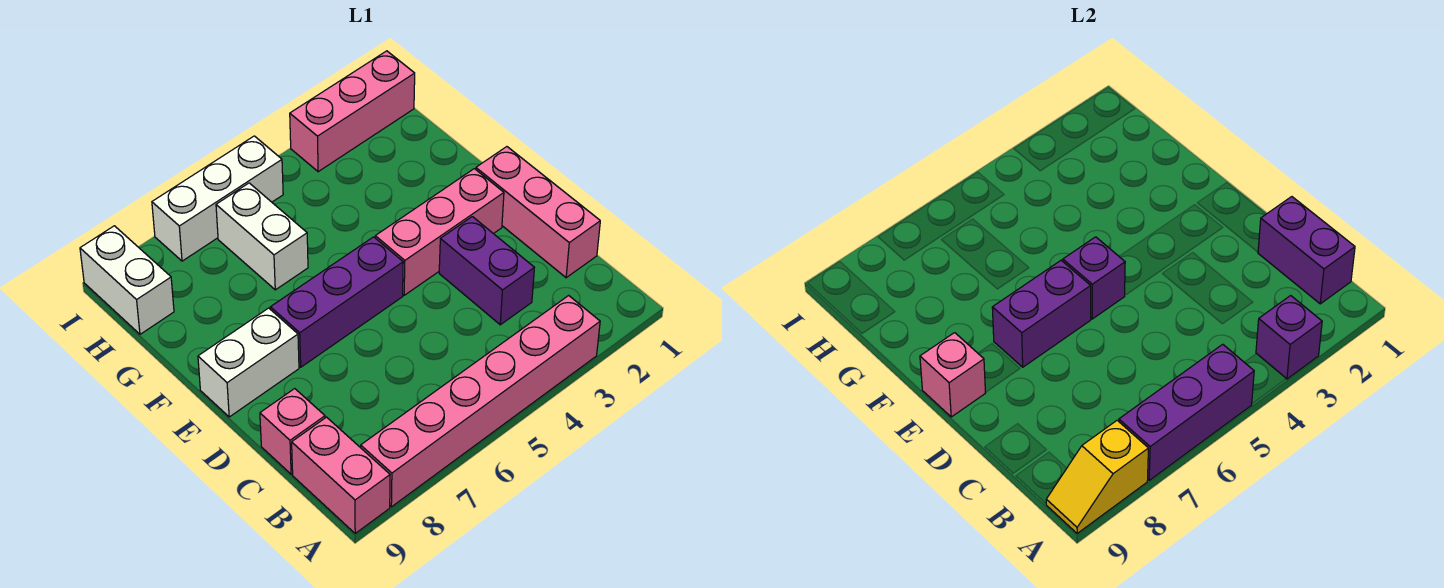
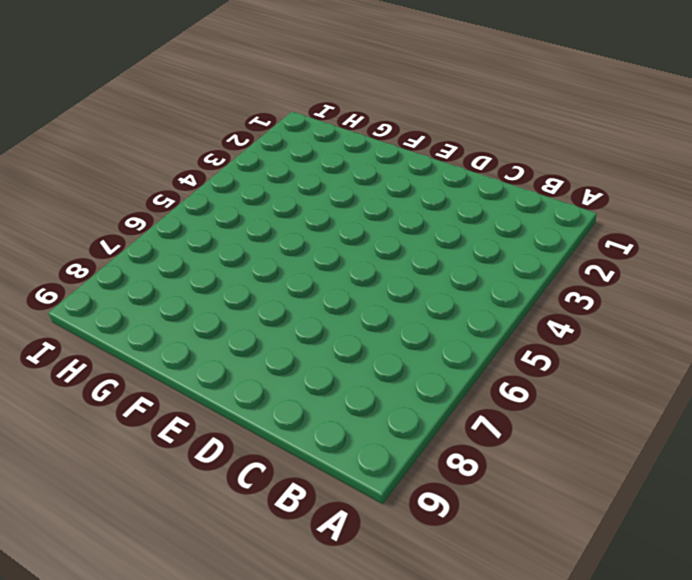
none -> pink 1x6 brick [361,296,600,507]
none -> pink 1x2 brick [292,417,390,533]
none -> pink 1x3 brick [476,147,600,278]

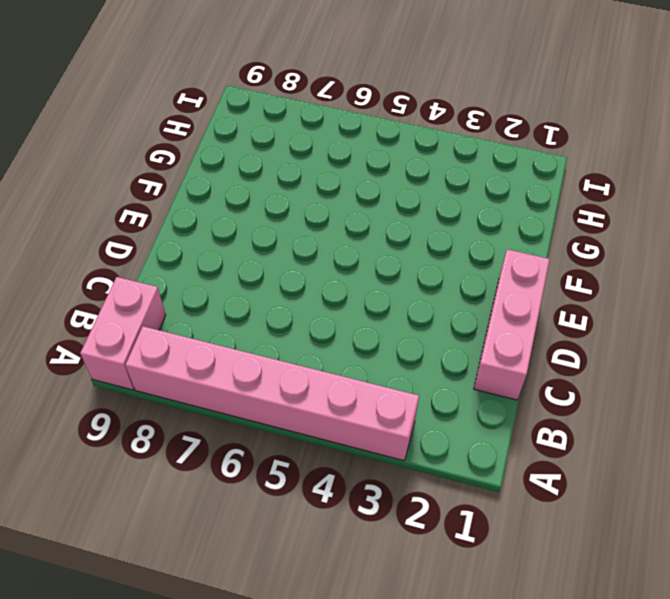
none -> purple 1x2 brick [439,217,534,325]
none -> pink 1x1 brick [260,389,325,474]
none -> pink 1x3 brick [375,169,504,295]

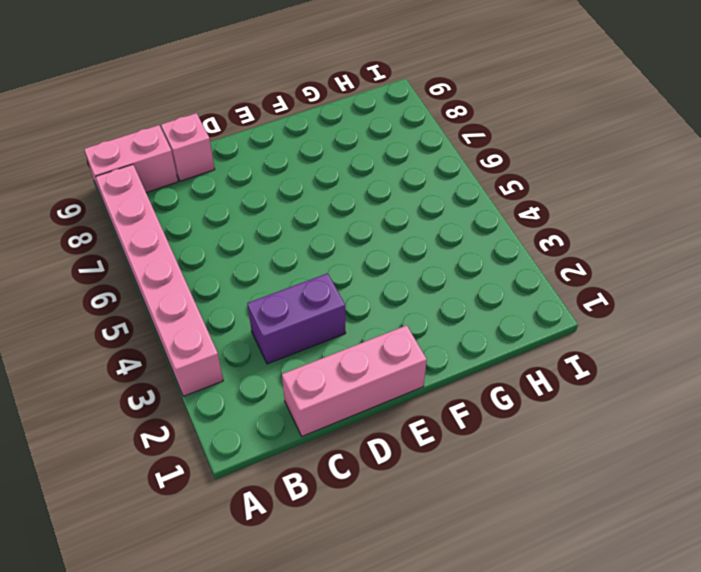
none -> pink 1x3 brick [375,169,504,295]
none -> purple 1x3 brick [270,237,403,367]
none -> white 1x2 brick [198,308,299,417]

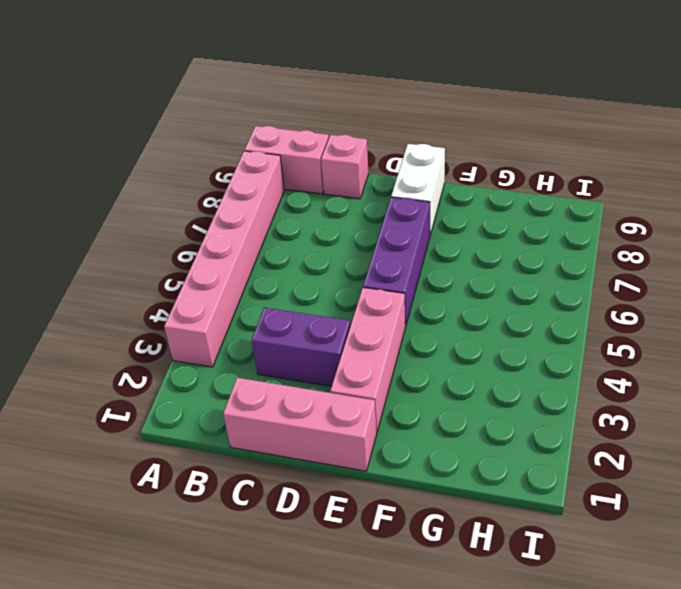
none -> white 1x2 brick [216,183,308,290]
none -> white 1x2 brick [80,226,174,334]
none -> pink 1x3 brick [290,51,415,172]

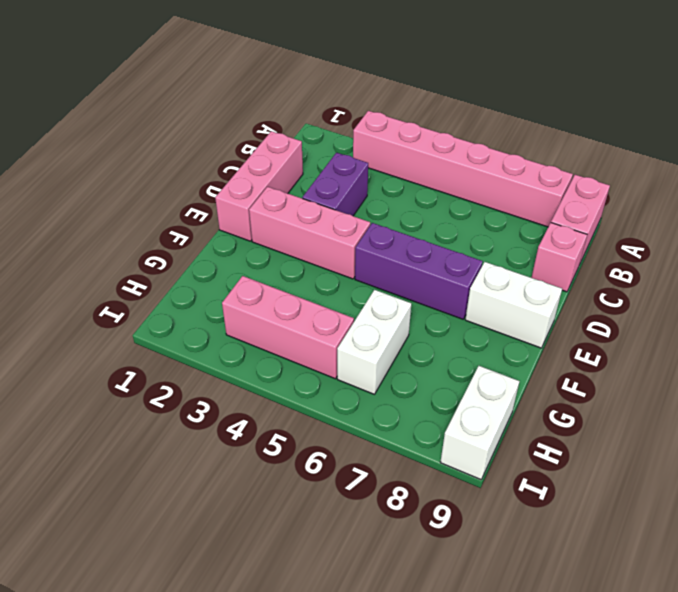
pink 1x3 brick [222,276,354,379] -> pink 1x3 brick moved to [290,51,415,172]
none -> white 1x3 brick [152,136,283,261]
none -> purple 1x1 brick [1256,296,1322,379]
none -> purple 1x3 brick [1119,344,1254,481]

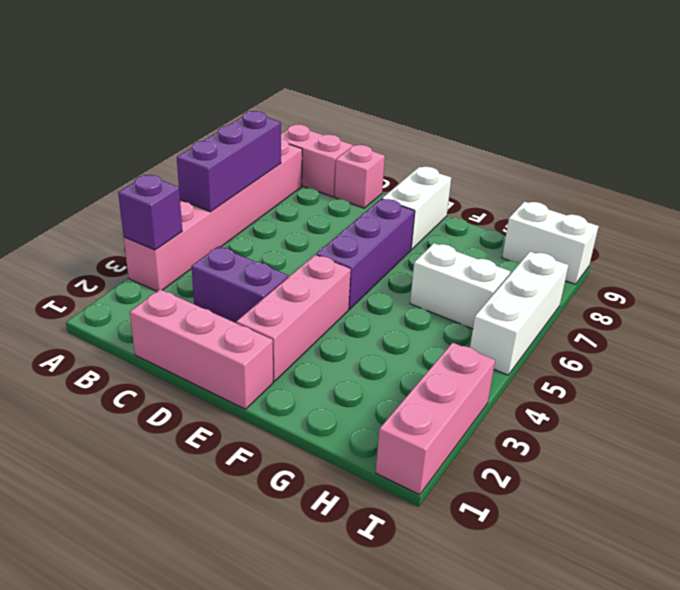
none -> yellow 1x2 slope [1046,420,1148,533]
none -> purple 1x2 brick [1258,197,1355,304]
none -> purple 1x1 brick [1063,237,1125,319]

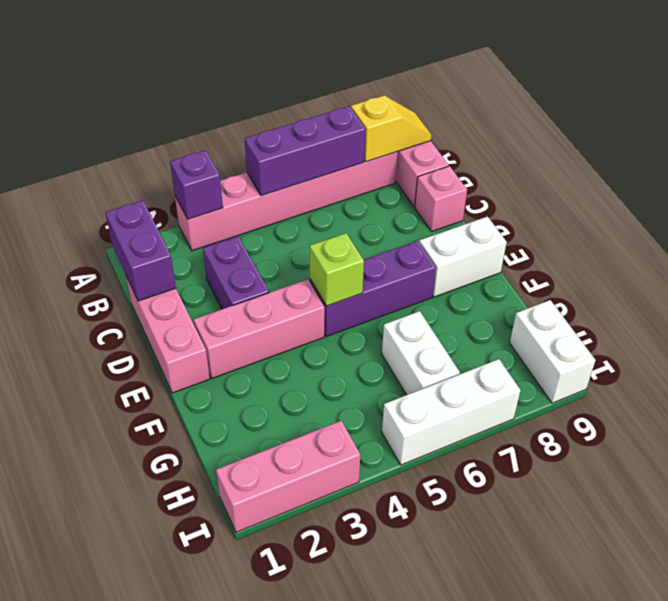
lime 1x1 brick [310,233,364,306] -> purple 1x1 brick [1063,237,1125,319]
none -> purple 1x2 brick [992,260,1091,367]
none -> pink 1x1 brick [920,333,985,417]

